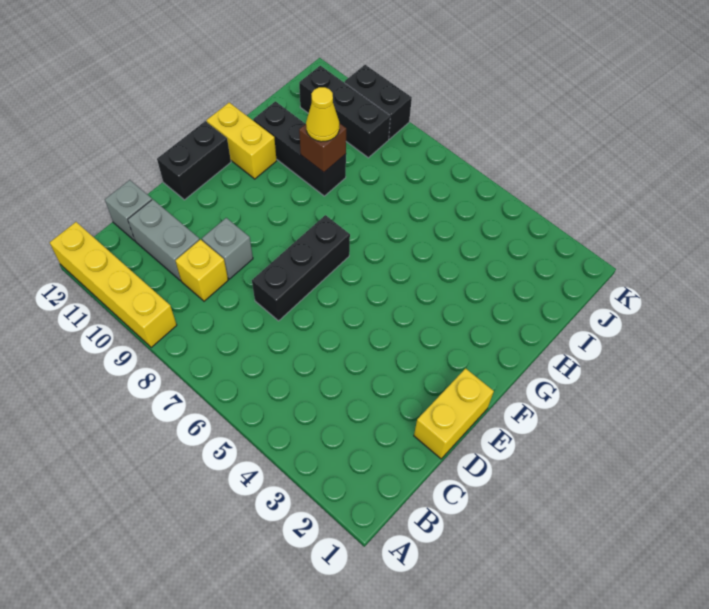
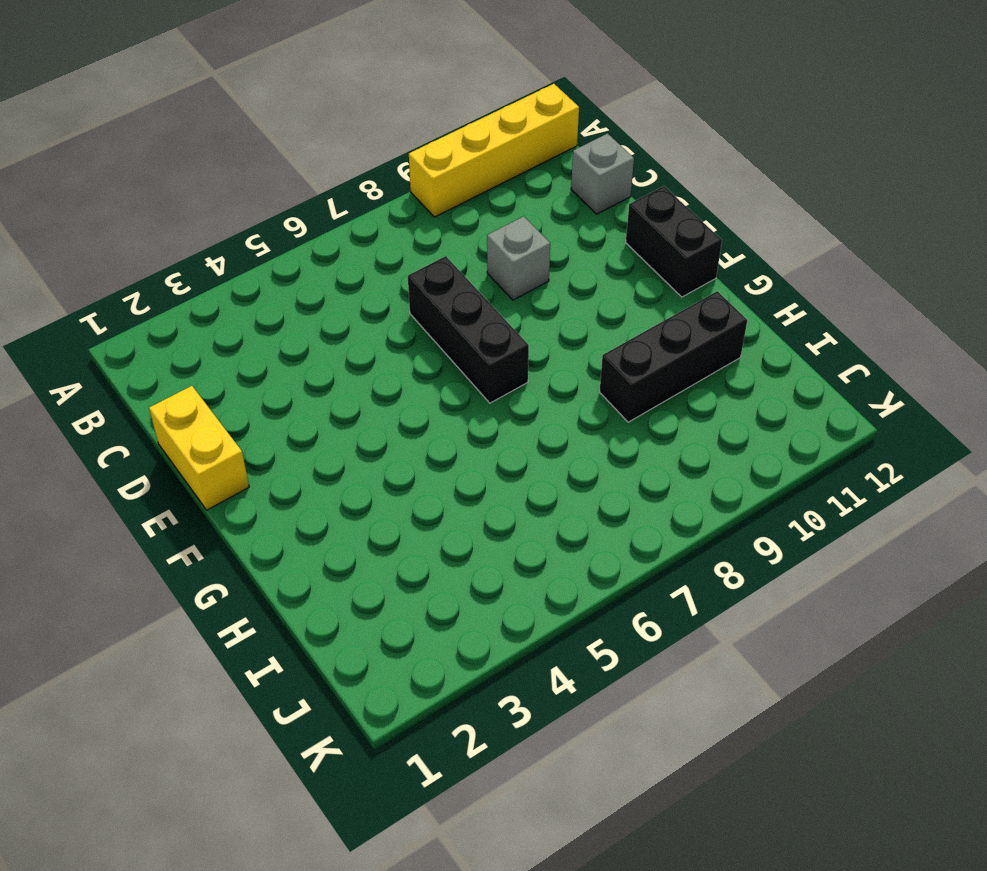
none -> yellow 1x1 brick [175,240,228,301]
none -> grey 1x2 brick [128,199,200,281]
none -> yellow 1x2 brick [207,103,277,179]

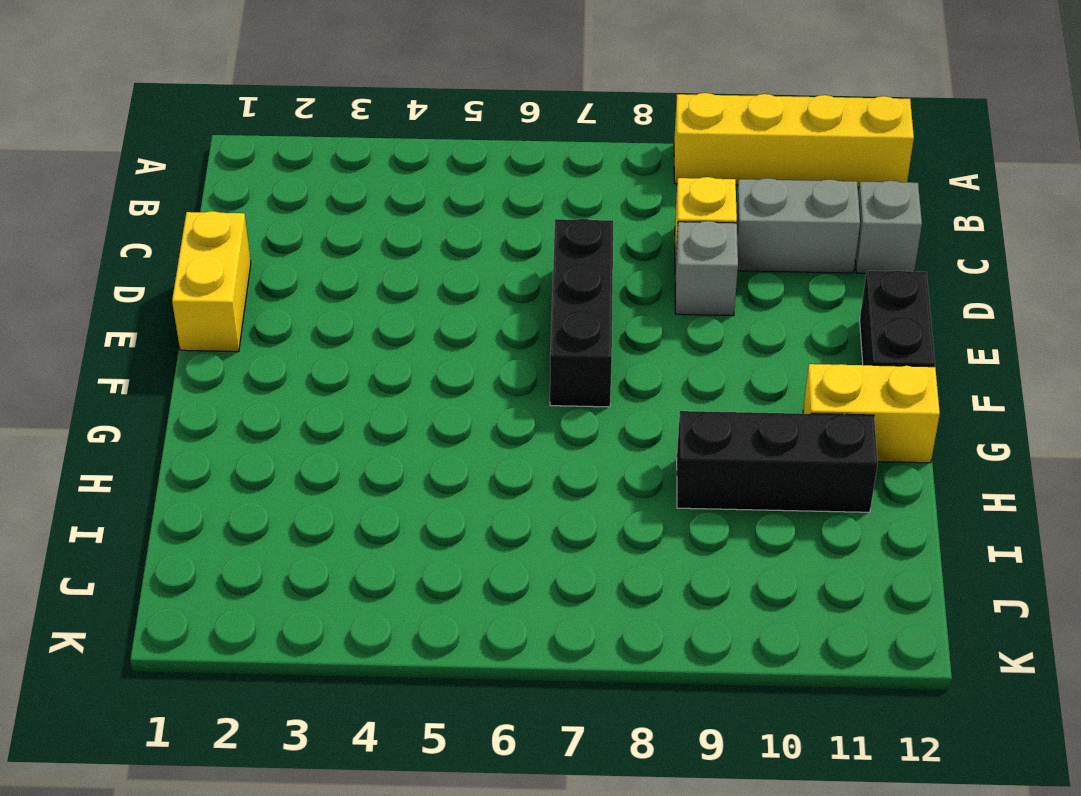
none -> black 1x3 brick [299,66,390,158]
none -> black 1x2 brick [345,65,412,139]
none -> brown 1x1 brick [299,123,346,172]

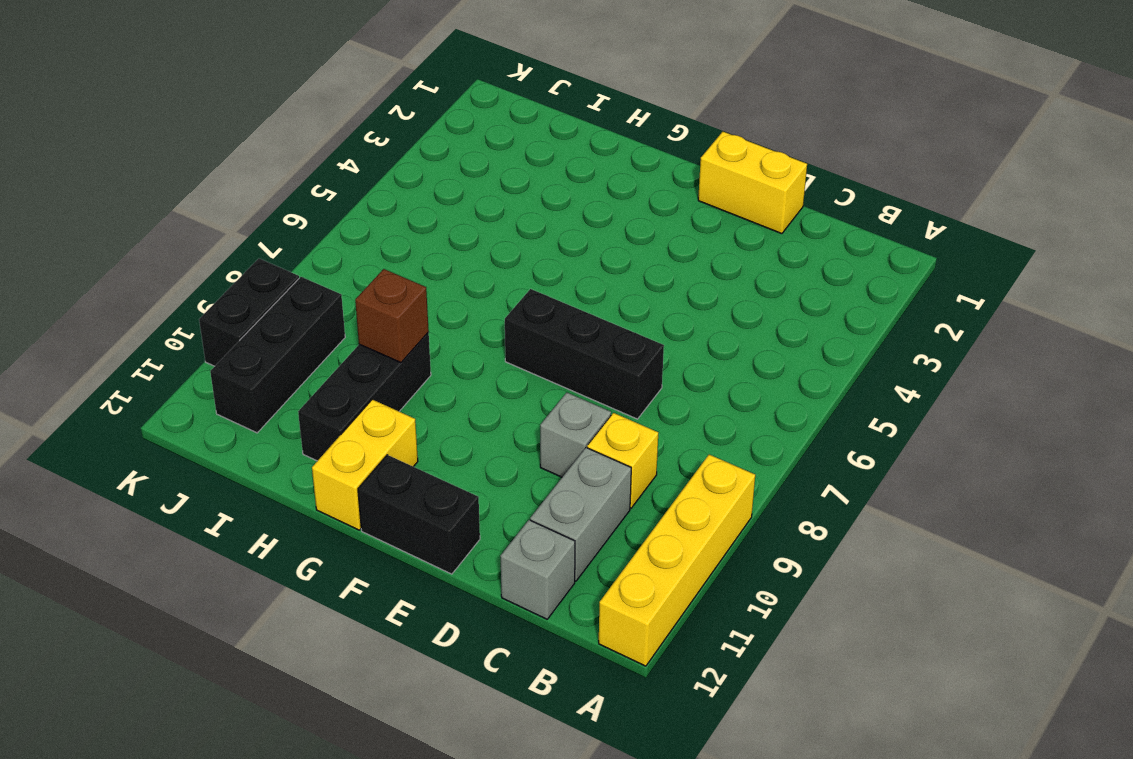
none -> yellow 1x1 cone [306,87,339,142]

